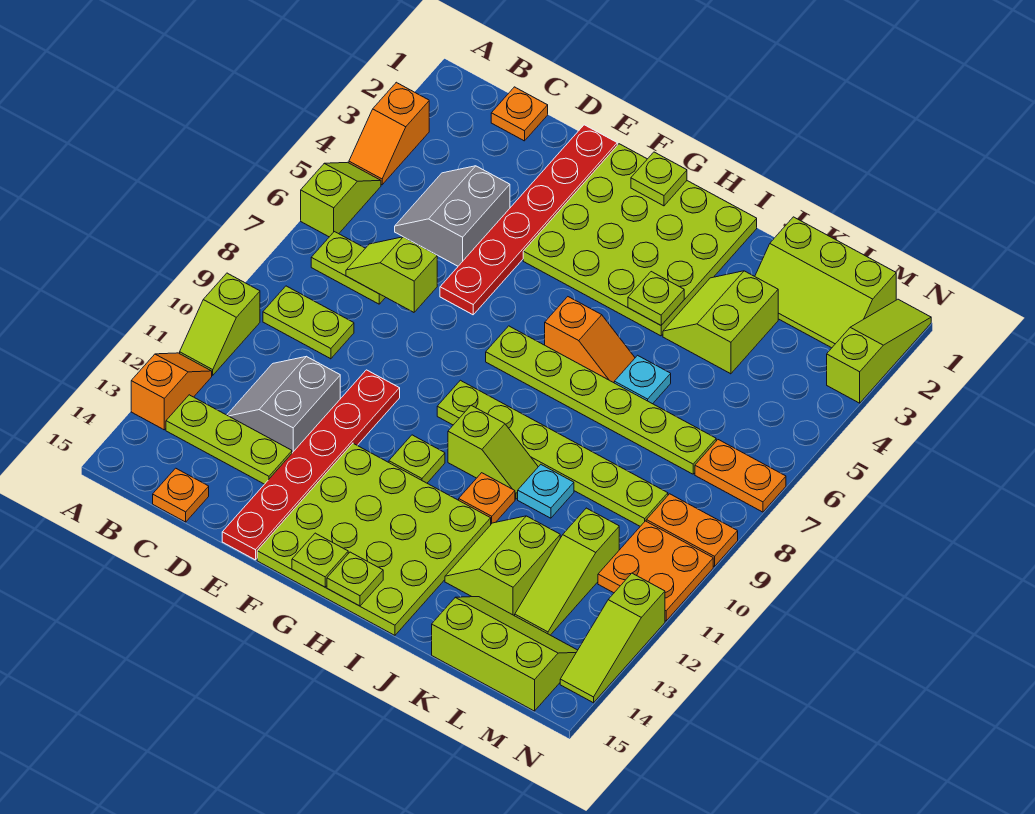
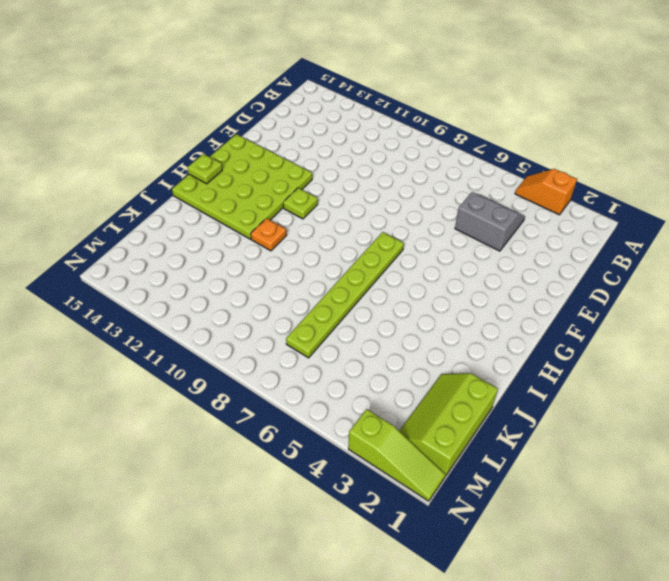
none -> lime 1x2 slope [301,162,381,237]
none -> lime 1x2 slope [180,273,260,375]
none -> orange 1x2 slope [131,353,212,430]
none -> lime 1x2 plate [311,232,386,304]

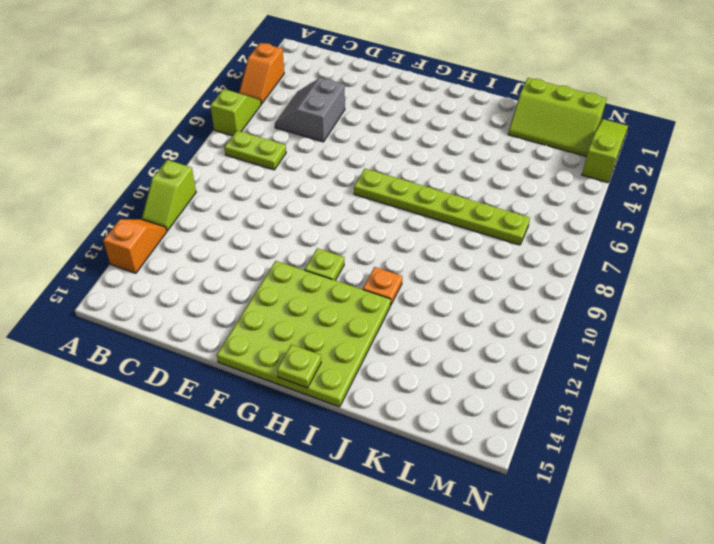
none -> lime 1x2 plate [263,286,354,359]
none -> lime 1x3 plate [166,395,292,484]
none -> orange 1x1 plate [491,87,548,141]
none -> grey 2x2 slope [227,356,340,453]

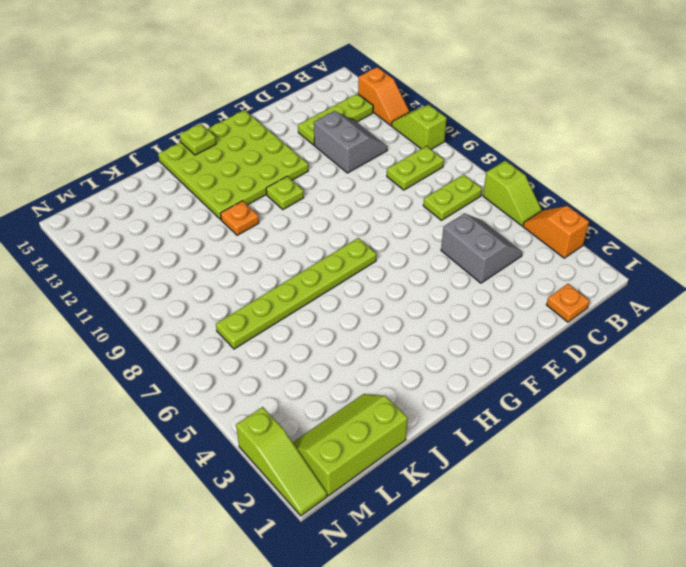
none -> orange 1x1 plate [153,468,209,522]
none -> red 1x6 plate [440,125,617,315]
none -> red 1x6 plate [222,370,400,560]
none -> lime 4x4 plate [523,144,757,336]

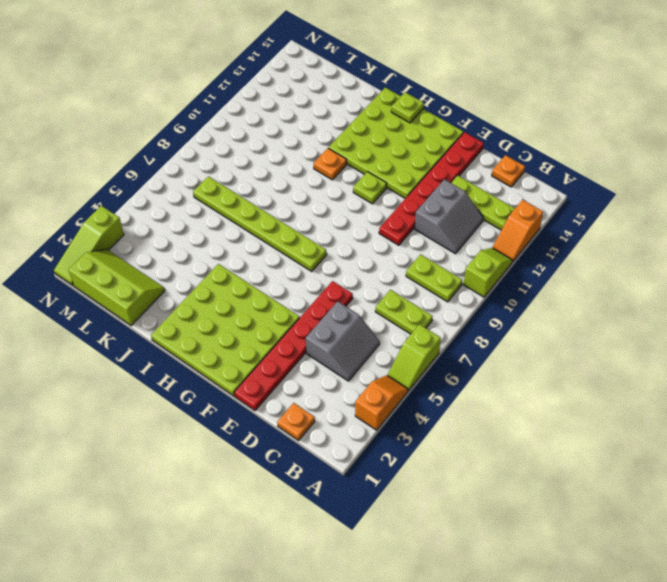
none -> lime 1x6 plate [437,380,668,526]
none -> orange 1x2 slope [545,297,635,383]
none -> lime 1x2 slope [448,405,538,499]
none -> lime 2x2 slope [663,271,778,374]

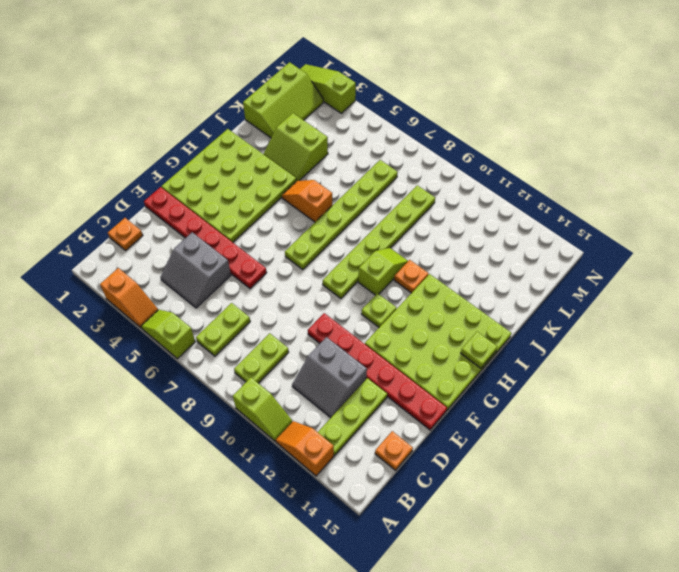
orange 1x2 slope [282,180,333,222] -> orange 1x2 slope turned to [545,297,635,383]
none -> cyan 1x1 plate [614,355,671,404]
none -> cyan 1x1 plate [518,465,574,518]
none -> lime 2x2 slope [445,516,560,616]
none -> lime 2x3 slope [432,597,578,711]

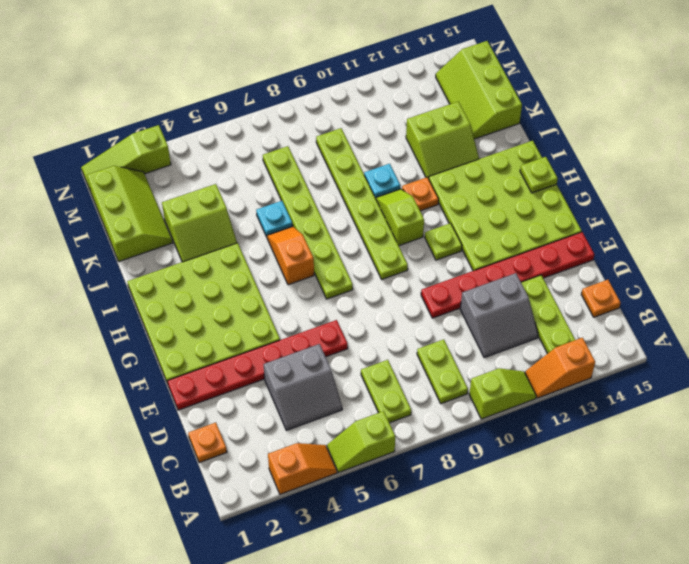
none -> lime 1x3 slope [515,508,619,635]
none -> orange 1x2 plate [695,440,786,512]
none -> orange 1x2 plate [646,494,738,567]
none -> orange 2x2 plate [598,521,713,621]

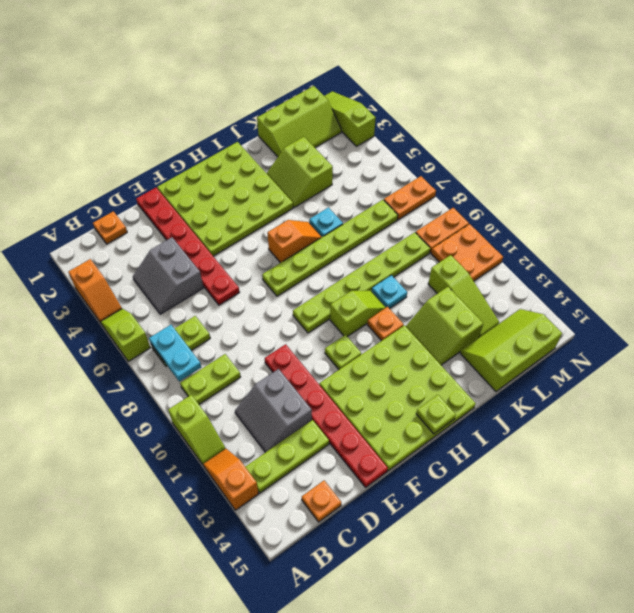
cyan 1x2 plate [149,325,201,382] -> none
none -> lime 1x3 slope [560,573,665,703]
none -> lime 1x2 slope [346,237,437,312]
none -> lime 1x1 plate [631,152,687,206]
none -> lime 1x1 plate [292,533,348,587]

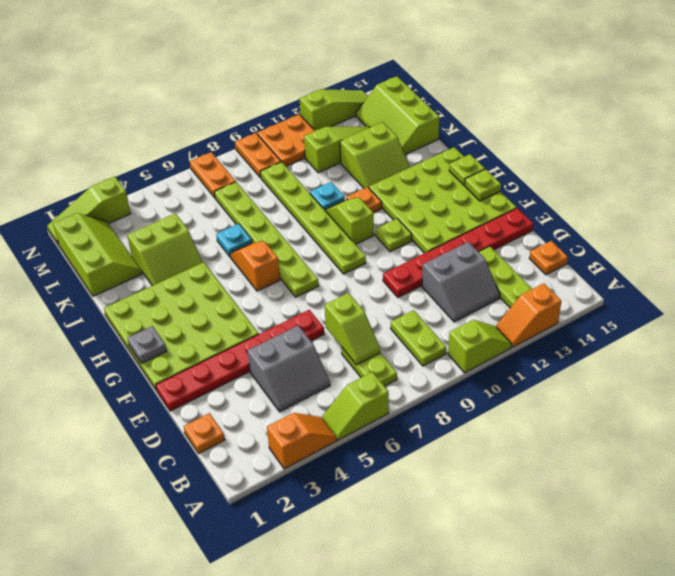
grey 1x1 plate [127,326,167,364] -> lime 1x1 plate [631,152,687,206]
none -> lime 1x1 plate [628,272,684,325]

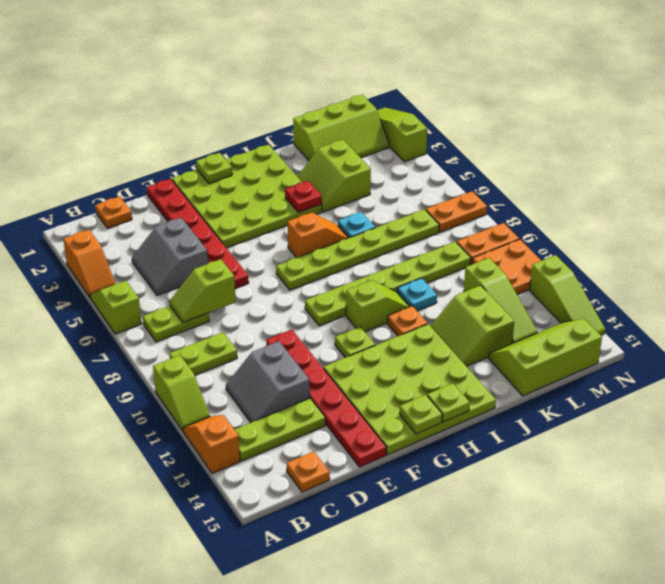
red 1x1 plate [285,181,322,213] -> lime 1x1 plate [628,272,684,325]

